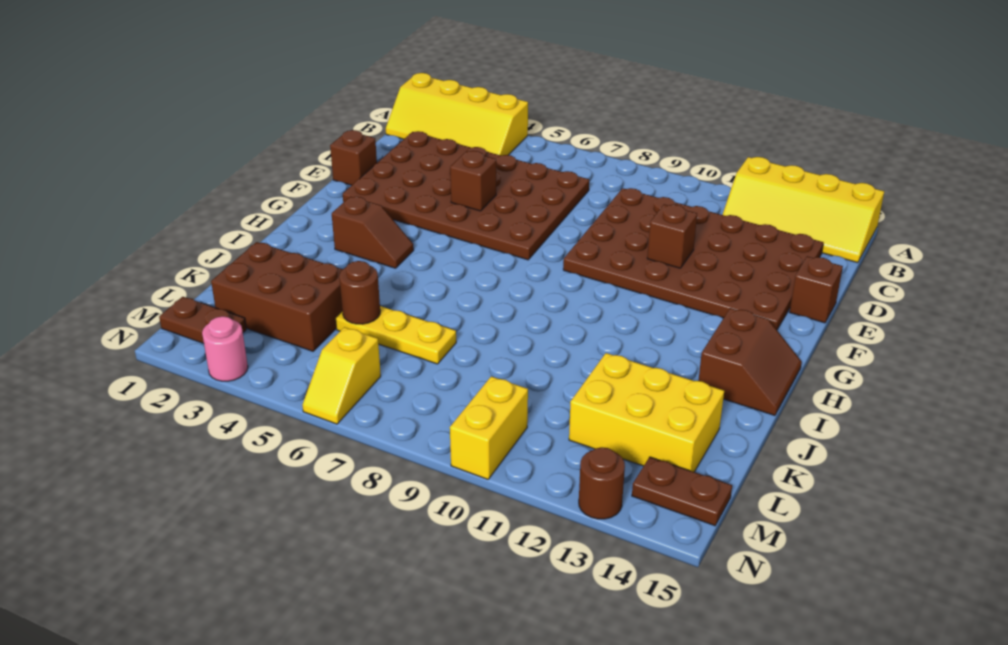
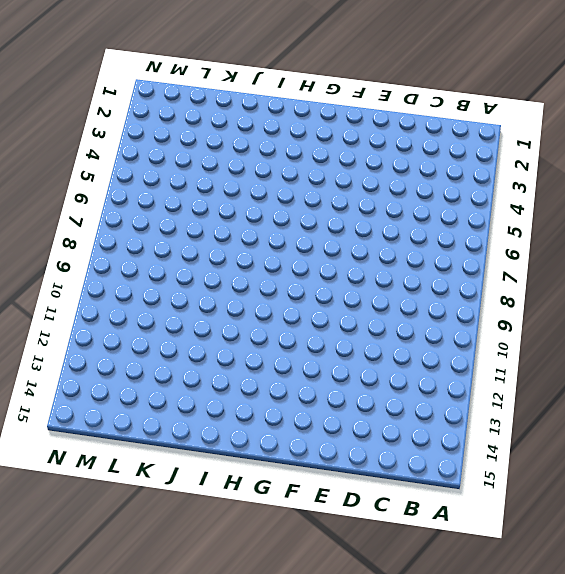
none -> yellow 2x4 slope [386,73,528,156]
none -> yellow 2x4 slope [723,157,884,263]
none -> brown 4x6 plate [343,131,589,260]

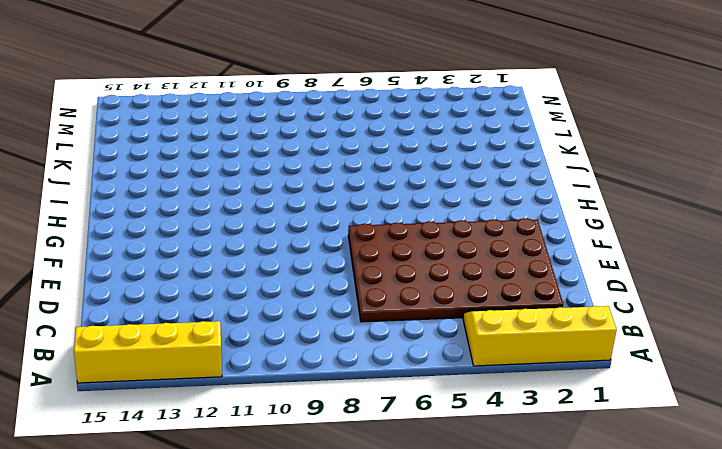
none -> brown 4x6 plate [563,188,823,330]
none -> brown 1x1 brick [330,130,377,185]
none -> brown 1x1 brick [790,256,843,323]

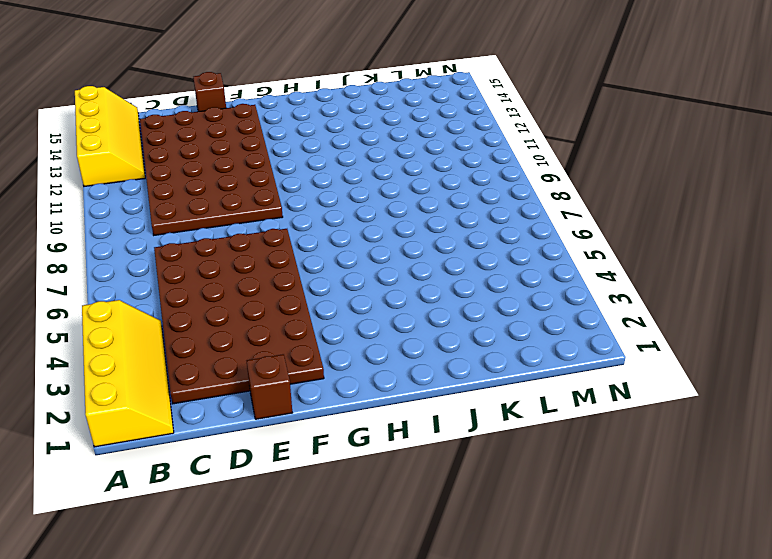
none -> brown 1x2 slope [332,196,414,268]
none -> brown 2x2 slope [698,308,802,416]
none -> brown 2x3 brick [211,242,343,351]

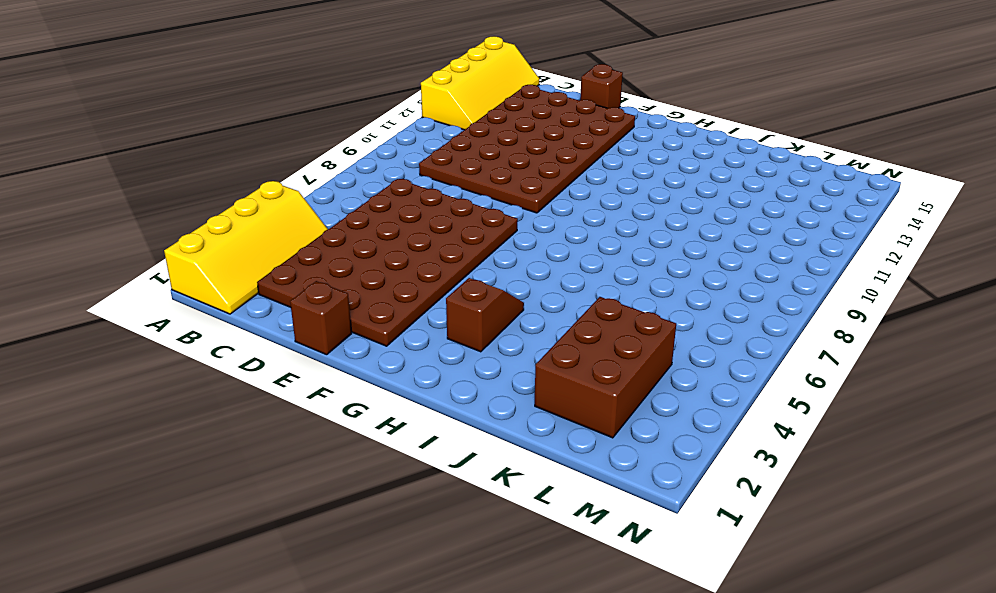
none -> brown 2x2 slope [698,308,802,416]
none -> yellow 1x3 plate [336,306,456,364]
none -> yellow 2x3 brick [569,353,724,472]

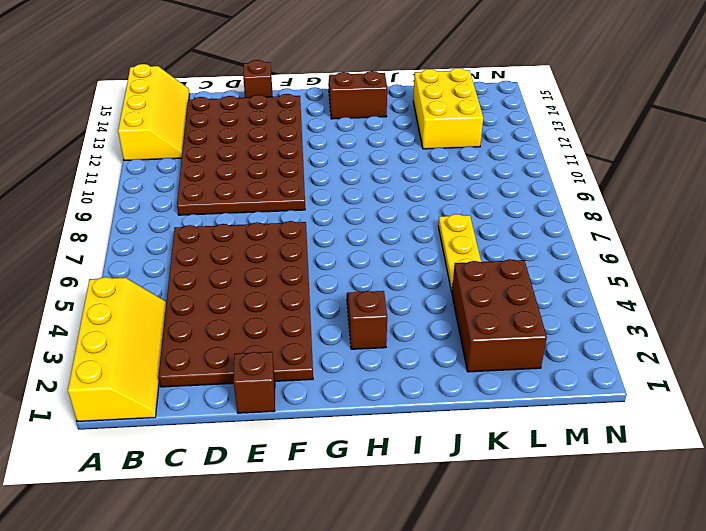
none -> brown 1x2 plate [159,297,246,344]
none -> yellow 1x2 slope [302,327,381,424]
none -> yellow 1x2 brick [450,376,528,479]

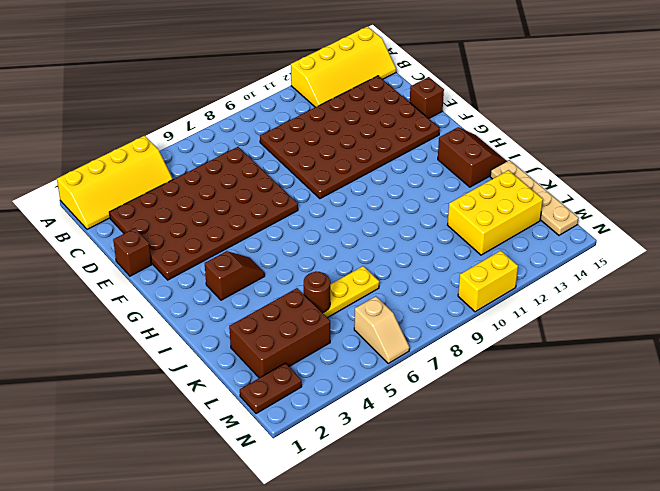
tan 1x4 plate [490,160,579,235] -> brown 1x2 plate [632,457,732,526]
tan 1x2 slope [354,296,410,363] -> yellow 1x2 slope [302,327,381,424]
yellow 1x2 brick [458,251,518,312] -> yellow 1x2 brick turned to [450,376,528,479]
none -> pink 1x1 round brick [202,316,248,381]
none -> brown 1x1 round brick [579,447,625,519]
none -> brown 1x1 brick [450,151,496,211]

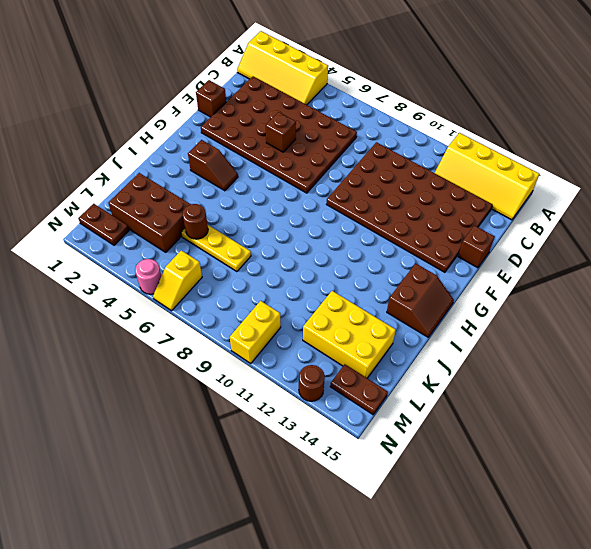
pink 1x1 round brick [135,259,161,294] -> pink 1x1 round brick moved to [202,316,248,381]
none -> brown 1x1 brick [647,204,697,268]

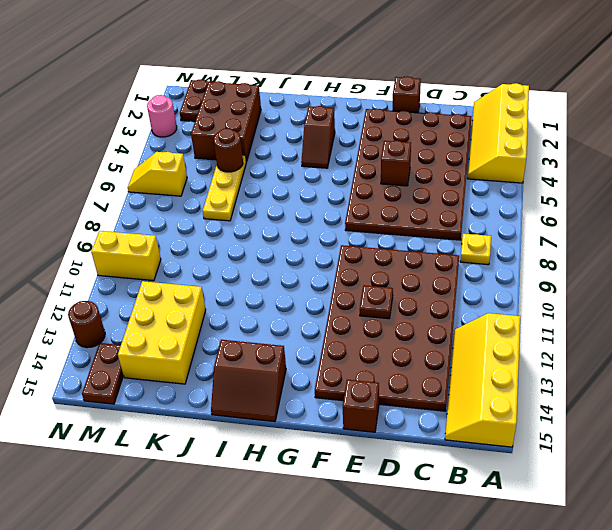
yellow 1x1 plate [460,234,491,265] -> none
brown 1x1 plate [360,285,393,319] -> brown 1x1 brick [647,204,697,268]

